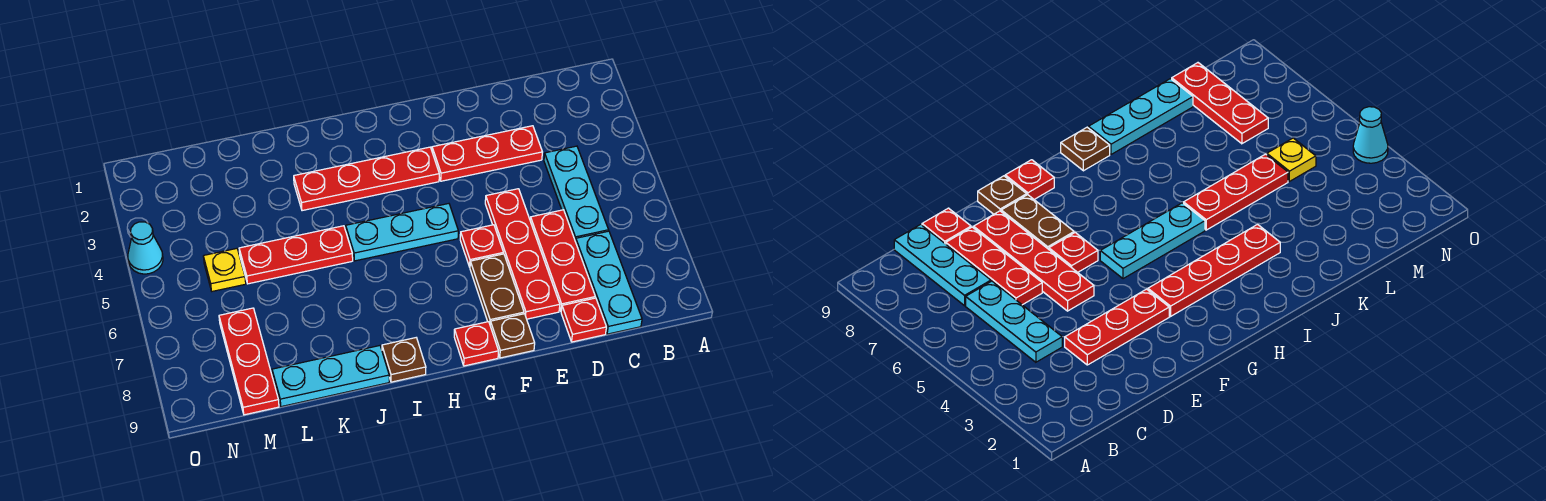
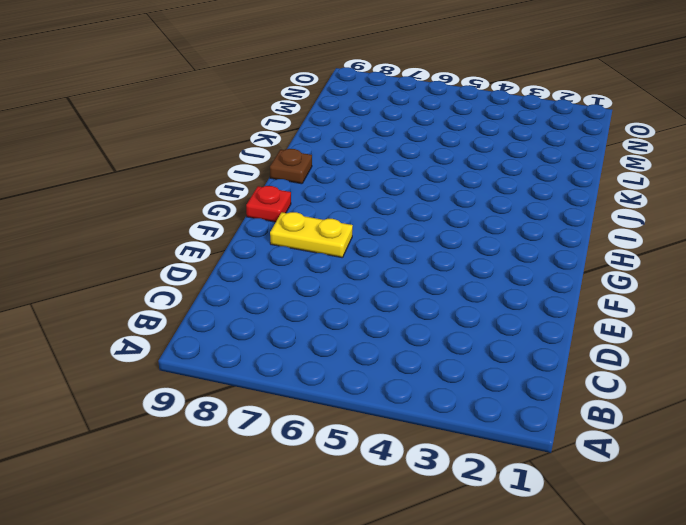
yellow 1x2 plate [270,212,353,258] -> brown 1x2 plate [470,254,524,323]
none -> cyan 1x3 plate [544,146,609,242]
none -> cyan 1x3 plate [576,231,642,334]
none -> red 1x3 plate [432,126,542,181]

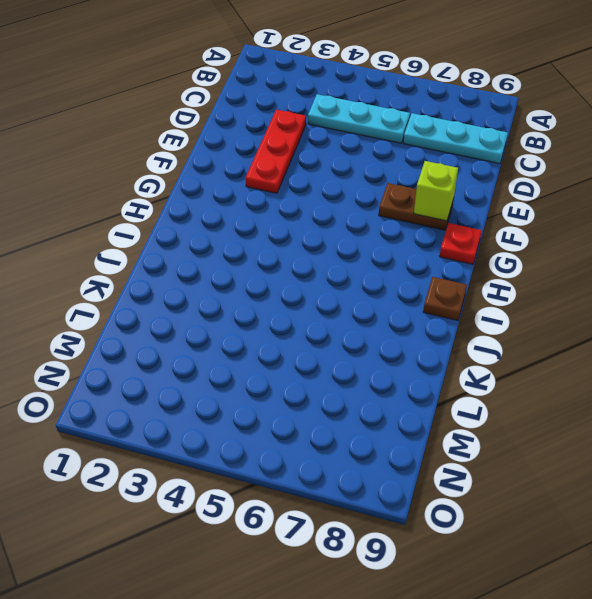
lime 1x1 brick [414,161,458,221] -> none
none -> red 1x3 plate [530,210,595,311]
none -> red 1x1 plate [561,298,606,342]
none -> red 1x4 plate [485,189,560,319]

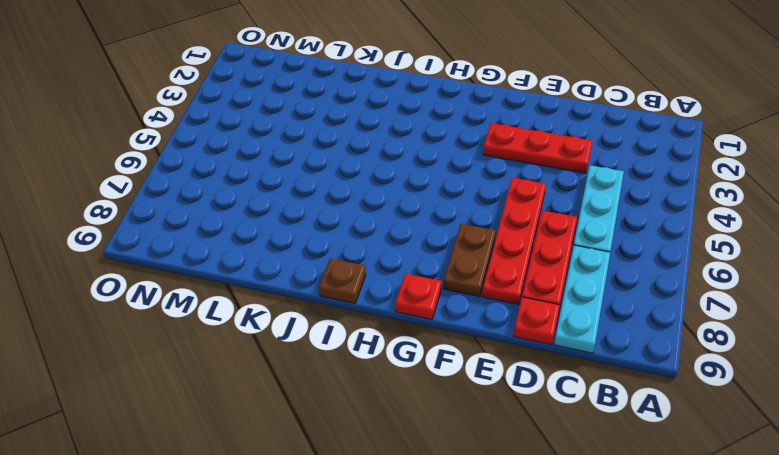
none -> red 1x1 plate [460,225,503,267]
none -> brown 1x1 plate [490,314,535,358]
none -> red 1x4 plate [294,147,439,211]

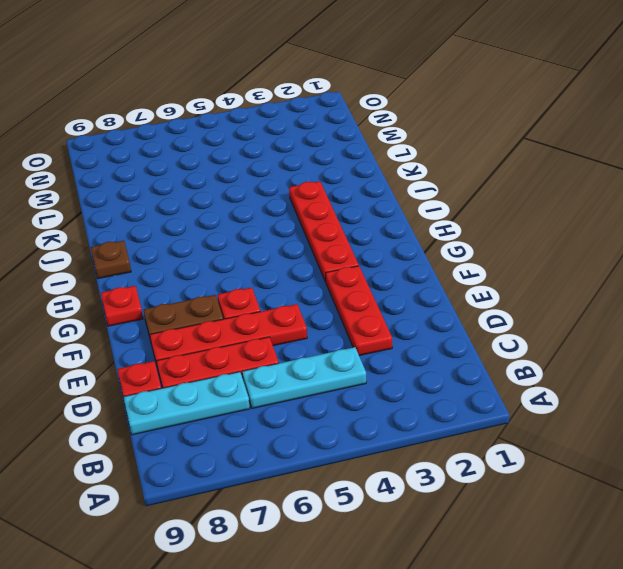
none -> brown 1x1 plate [490,314,535,358]
none -> cyan 1x3 plate [346,204,458,261]
none -> red 1x3 plate [239,226,353,284]

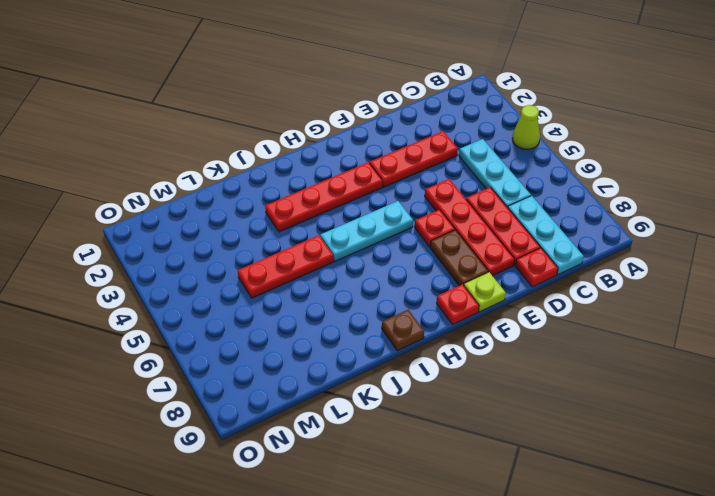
lime 1x1 cone [512,105,540,149] -> none
lime 1x1 plate [464,272,506,312] -> brown 1x1 plate [490,314,535,358]
none -> cyan 1x3 plate [272,346,389,407]
none -> yellow 1x1 plate [203,249,246,291]
none -> red 1x3 plate [219,308,279,415]

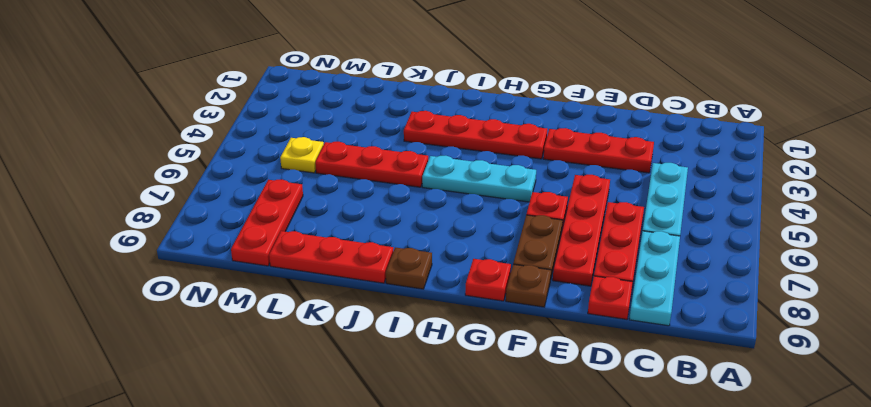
red 1x3 plate [269,231,393,283] -> cyan 1x3 plate [272,346,389,407]
none -> cyan 1x1 cone [128,222,163,274]

